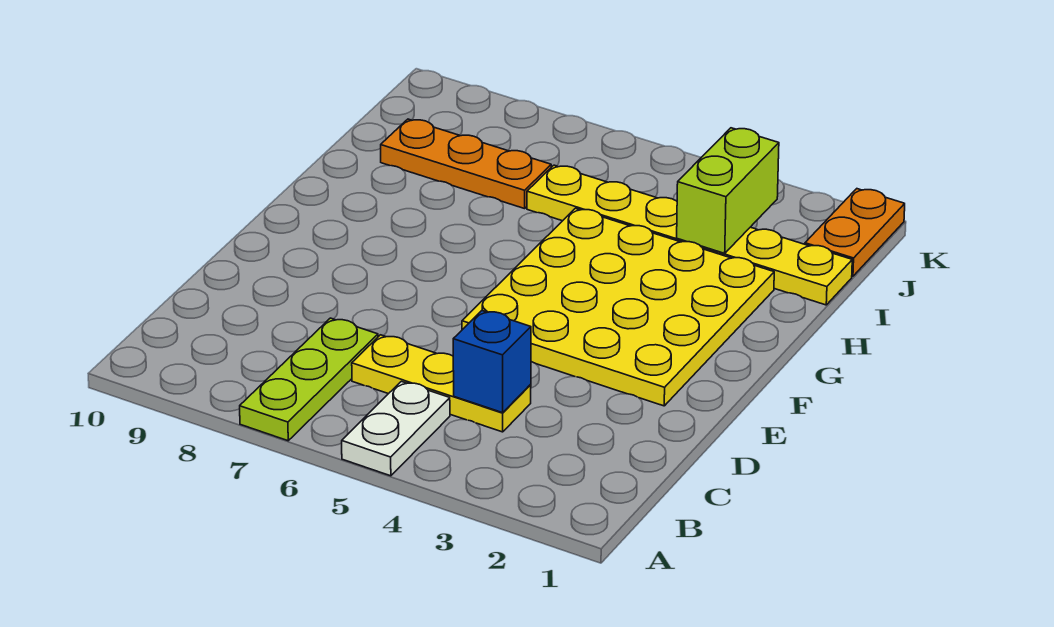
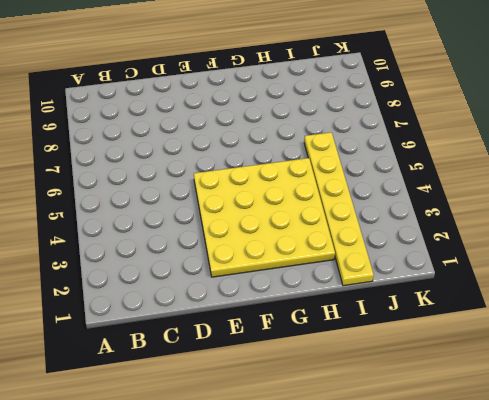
none -> white 1x2 plate [342,381,450,476]
none -> lime 1x3 plate [240,318,378,441]

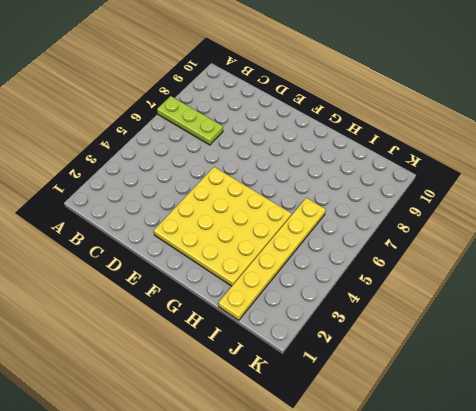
none -> white 1x2 plate [342,381,450,476]
none -> yellow 1x3 plate [352,335,531,432]

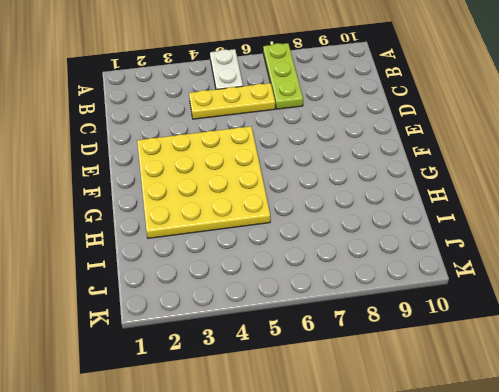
none -> yellow 1x6 plate [527,165,852,305]
none -> orange 1x3 plate [381,119,551,209]

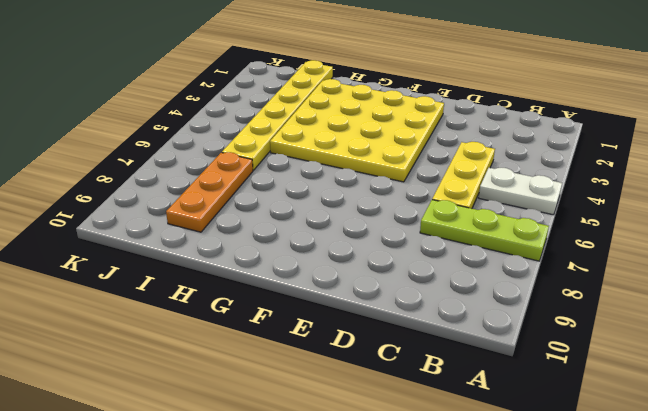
none -> orange 1x2 plate [805,189,905,276]
none -> blue 1x1 brick [453,311,531,413]

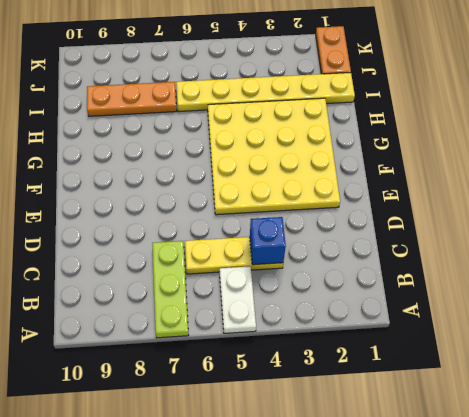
none -> lime 1x2 brick [677,128,779,253]

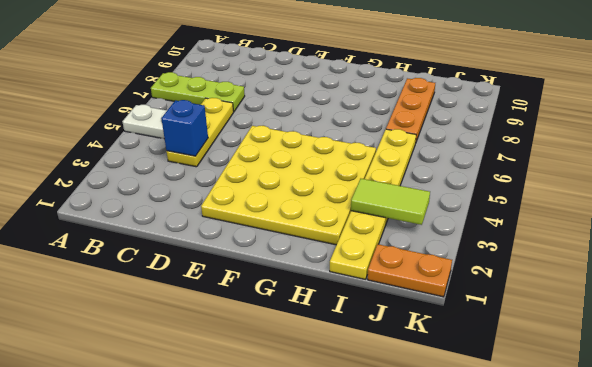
lime 1x2 tile [351,179,430,225] -> lime 1x2 brick [677,128,779,253]

